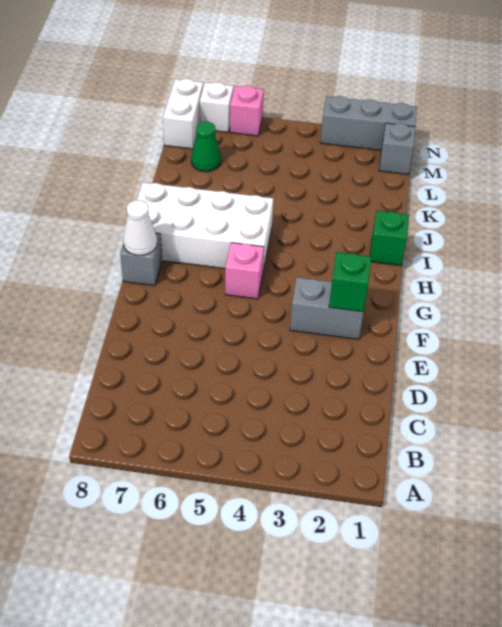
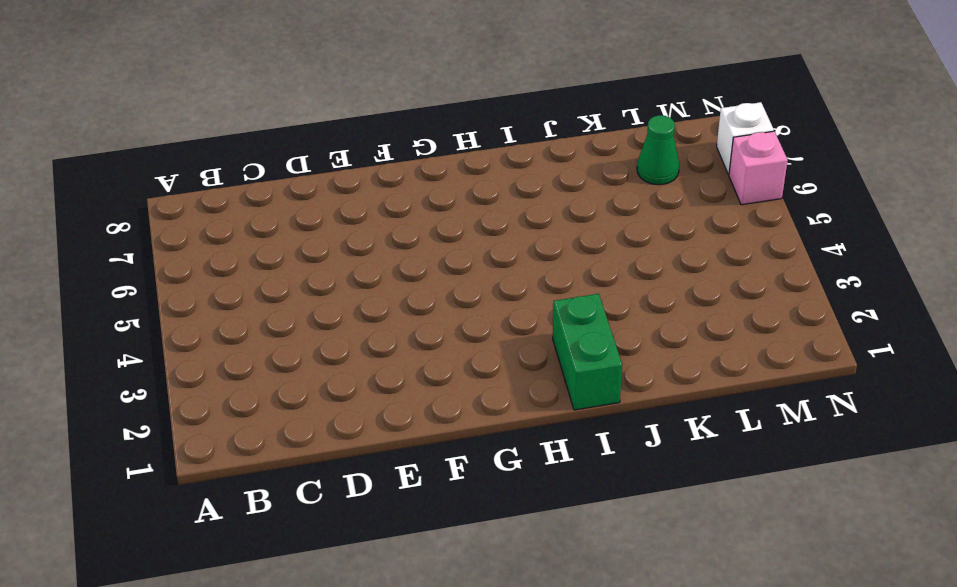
green 1x2 brick [553,294,622,410] -> green 1x1 brick [370,211,409,266]
none -> grey 1x2 brick [290,277,364,339]
none -> pink 1x1 brick [225,243,264,299]
none -> grey 1x1 brick [120,233,162,286]

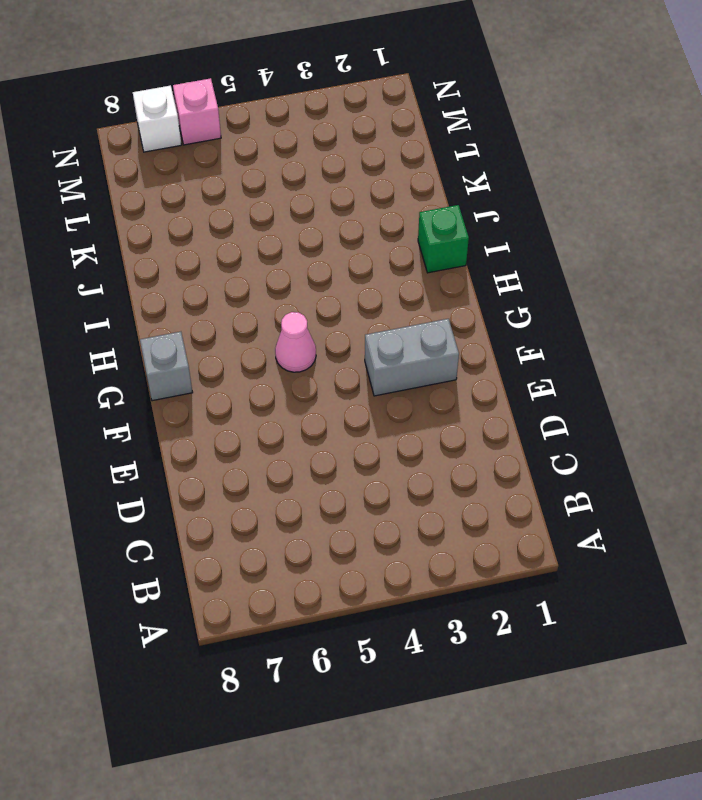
pink 1x1 cone [275,312,316,372] -> pink 1x1 brick [225,243,264,299]
none -> white 2x4 brick [137,182,273,270]
none -> green 1x1 cone [191,122,221,172]
none -> grey 1x1 brick [379,123,416,175]

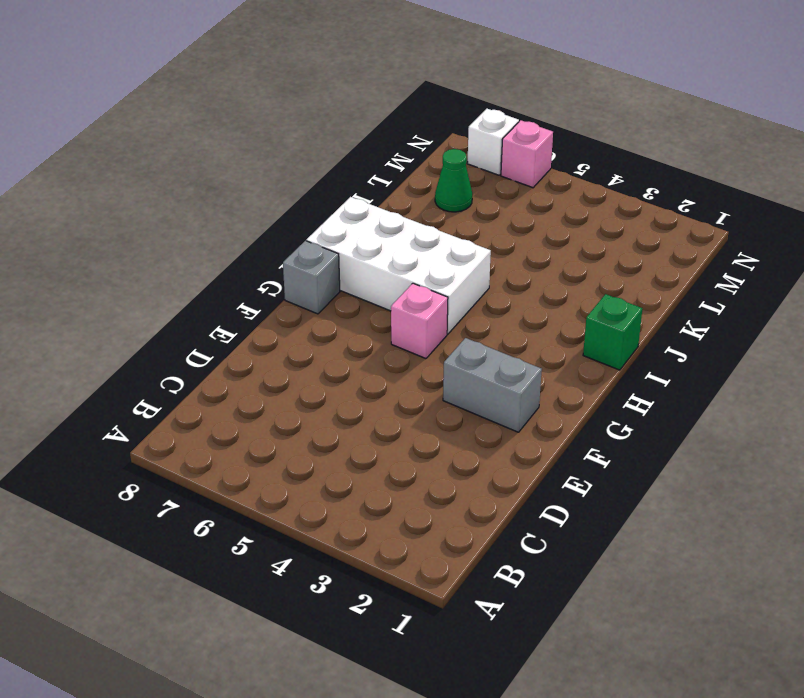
none -> grey 1x1 brick [379,123,416,175]
none -> white 1x2 brick [163,79,203,149]
none -> grey 1x3 brick [320,96,417,150]

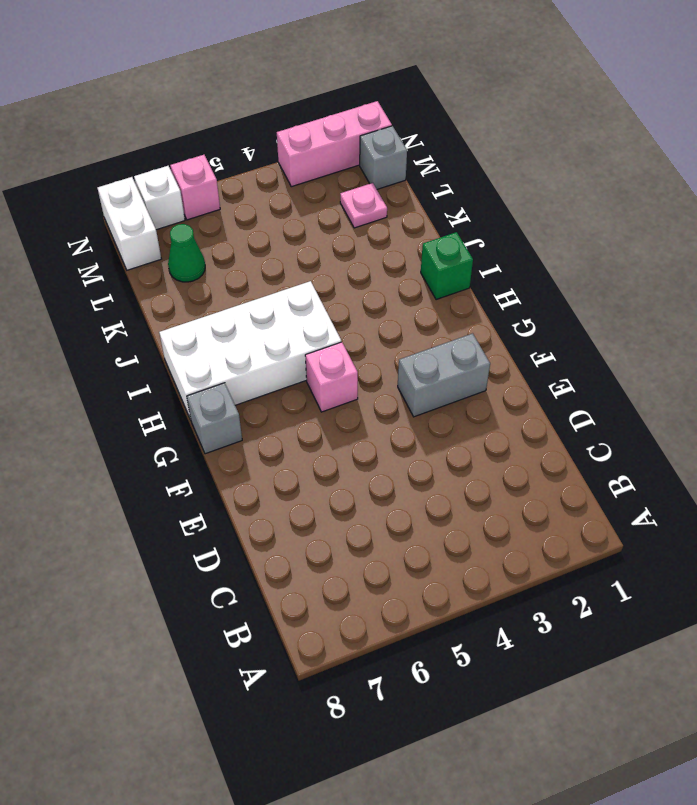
pink 1x1 plate [340,183,387,228] -> none
pink 1x3 brick [277,101,392,187] -> grey 1x3 brick [320,96,417,150]
none -> green 1x1 brick [329,252,371,312]
none -> white 1x1 cone [123,200,157,255]

